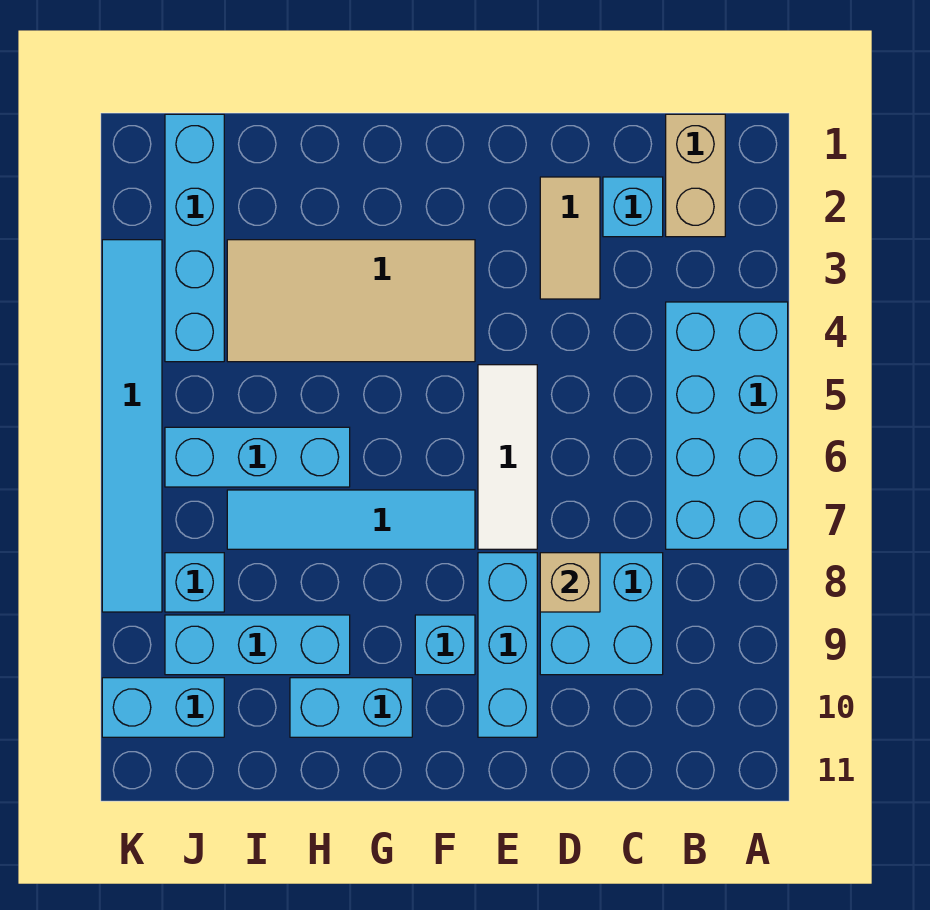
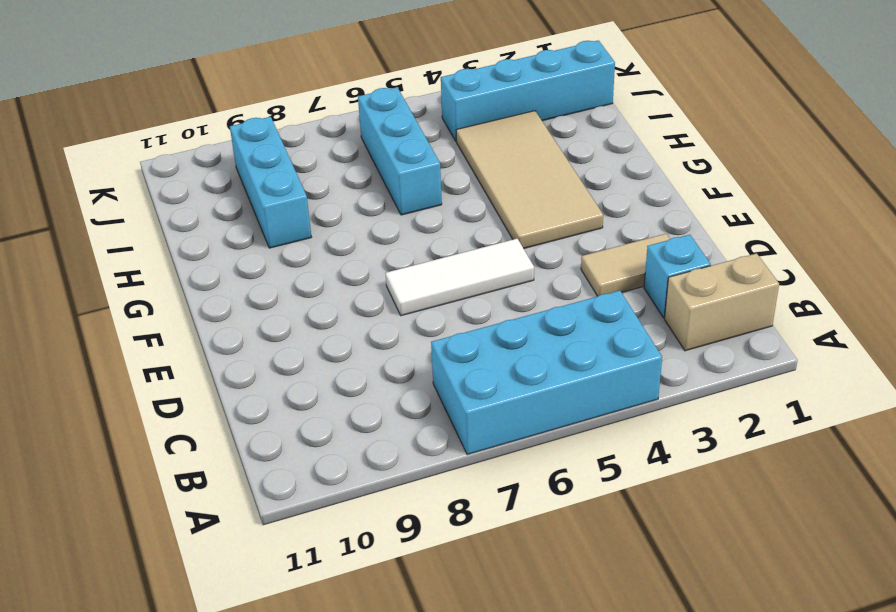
none -> cyan 2x2 brick [540,553,663,675]
none -> cyan 1x3 brick [478,553,537,737]
none -> cyan 1x4 tile [227,490,475,549]

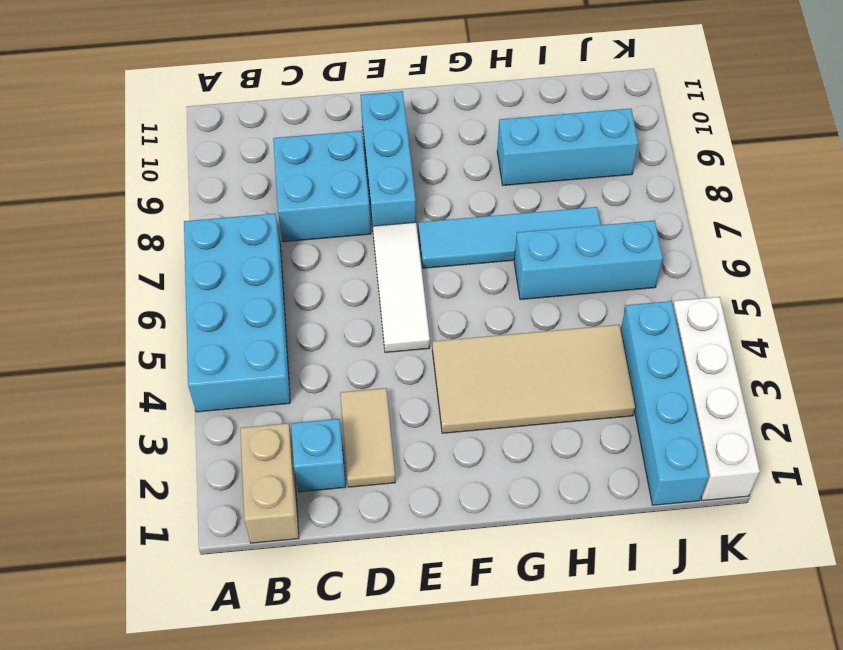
white 1x4 brick [673,297,760,501] -> cyan 1x6 tile [102,240,162,612]
none -> cyan 1x1 brick [415,615,475,675]
none -> cyan 1x2 brick [290,678,412,737]
none -> cyan 1x1 brick [165,553,224,612]

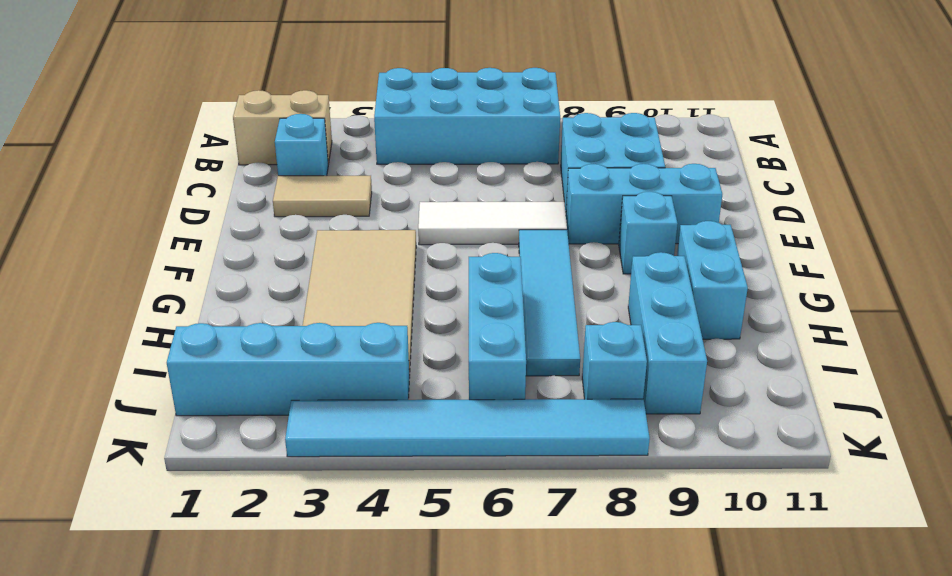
none -> cyan 1x2 brick [102,678,224,737]
none -> tan 1x1 brick [540,553,600,612]

